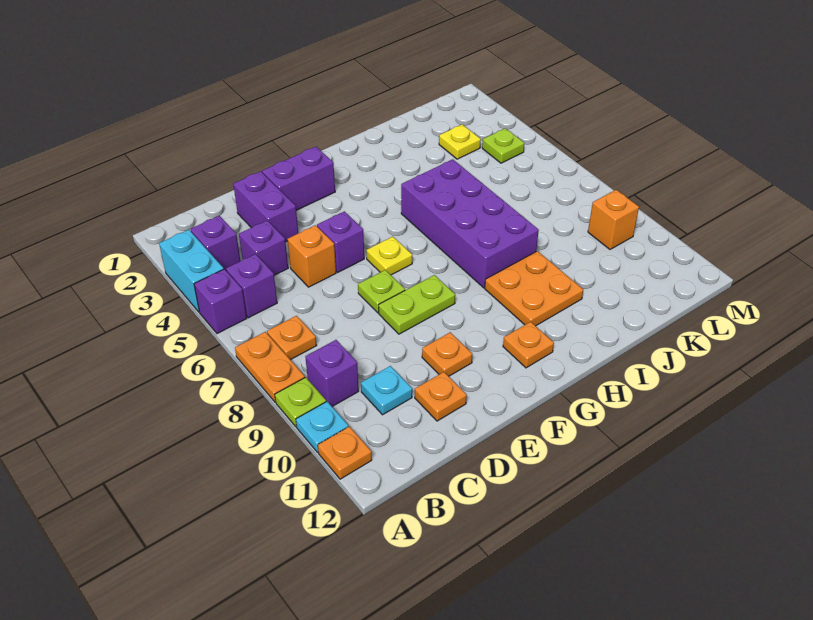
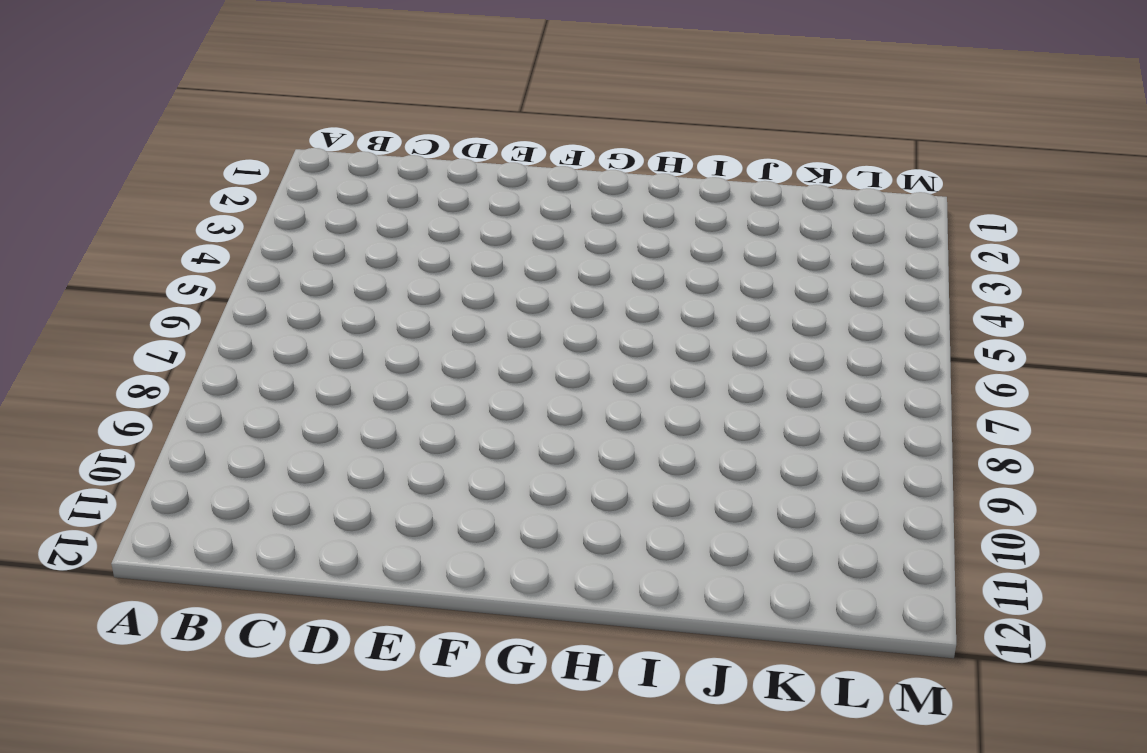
none -> cyan 1x2 brick [159,230,224,312]
none -> purple 1x1 brick [194,269,247,334]
none -> orange 1x2 plate [235,332,305,402]

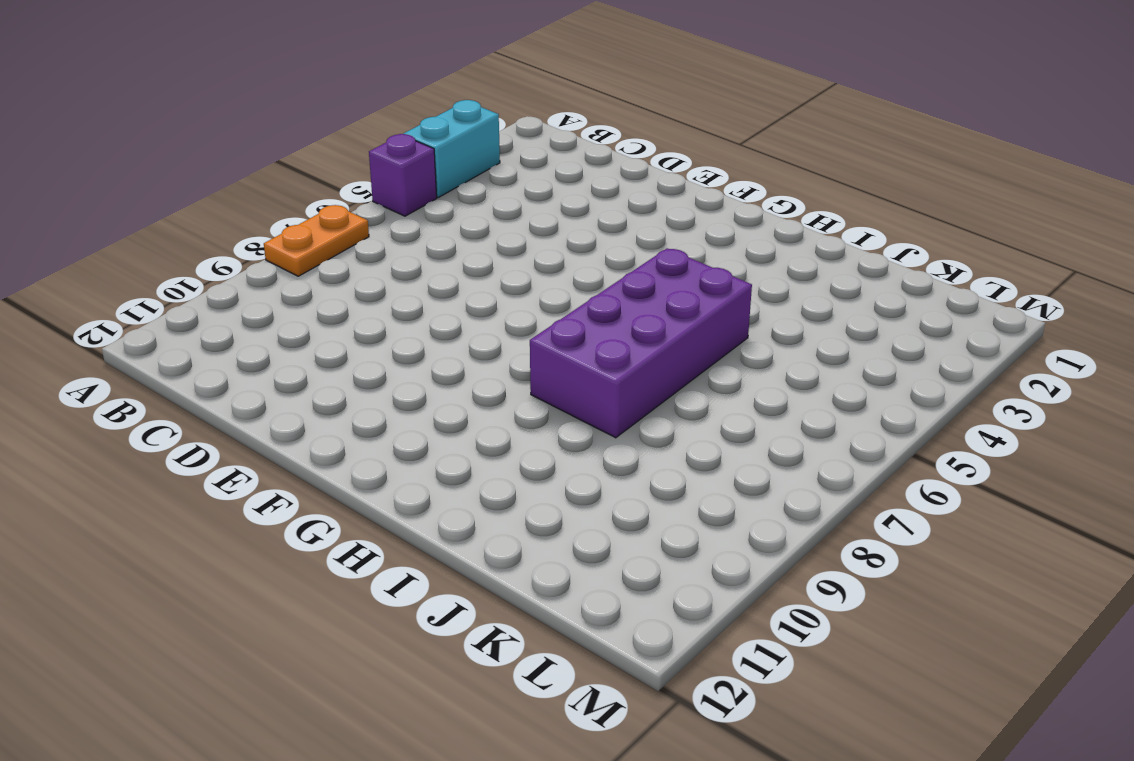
none -> lime 1x1 plate [275,377,326,427]
none -> cyan 1x1 plate [296,402,348,452]
none -> orange 1x1 plate [318,426,372,479]

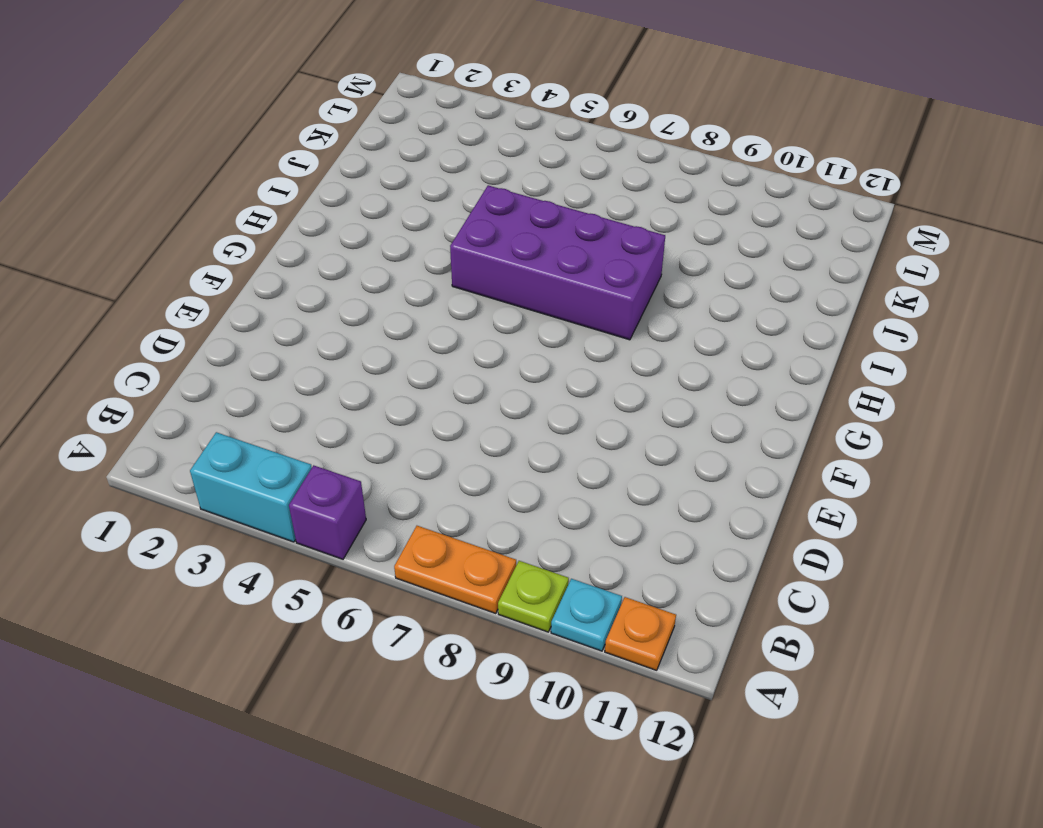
none -> purple 1x1 brick [191,216,240,270]
none -> purple 1x1 brick [226,254,277,318]
none -> orange 1x1 plate [267,316,317,360]

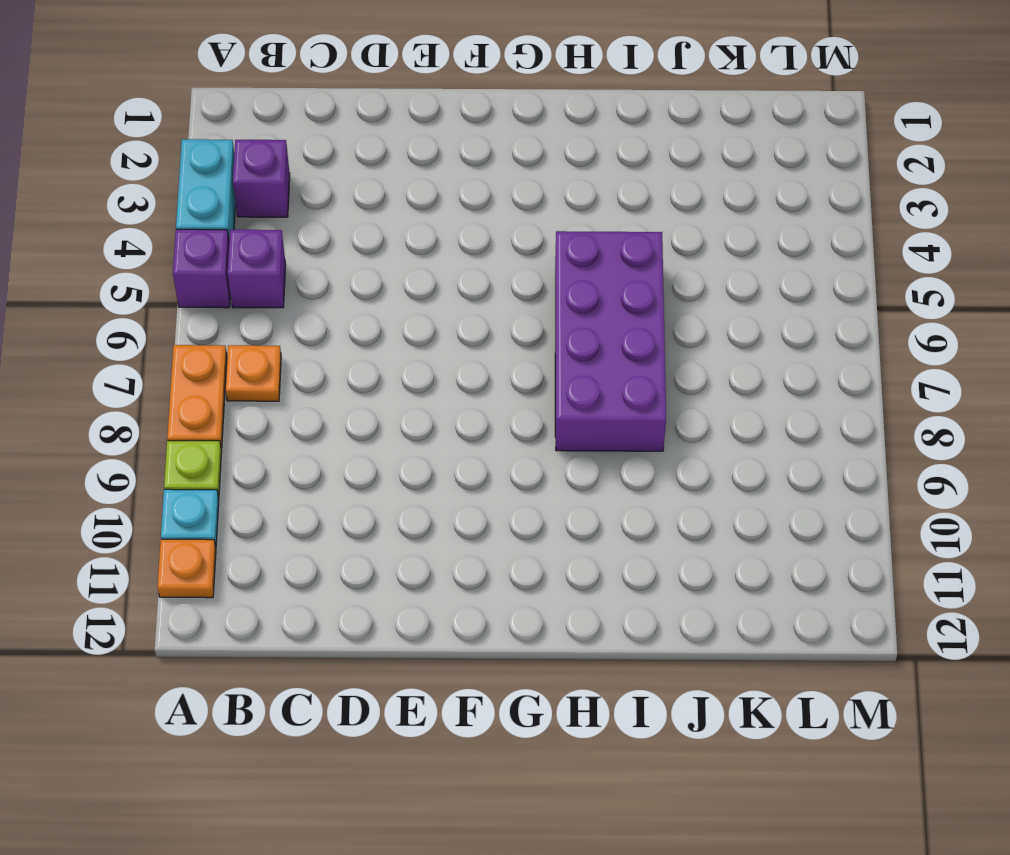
none -> purple 1x1 brick [305,340,359,406]
none -> purple 1x1 brick [239,221,288,275]
none -> cyan 1x1 plate [361,366,412,415]

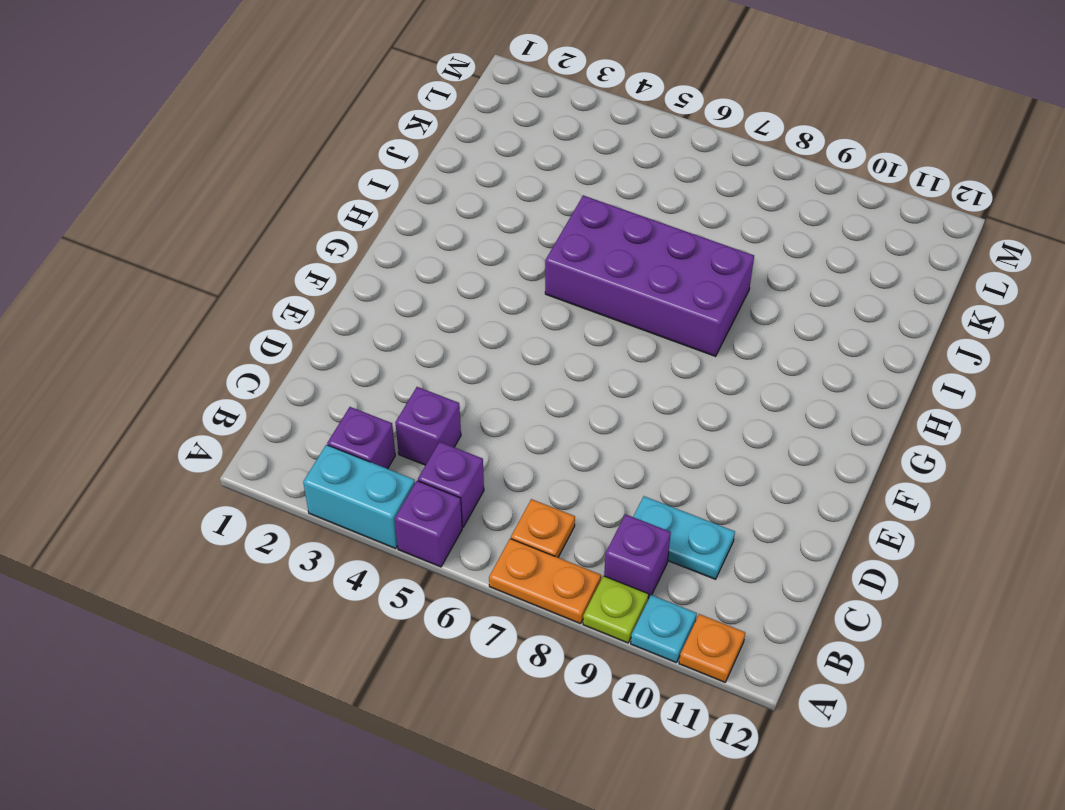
cyan 1x2 plate [633,496,735,579] -> cyan 1x1 plate [361,366,412,415]
none -> purple 1x2 brick [233,171,298,242]
none -> orange 1x1 brick [288,225,336,287]
none -> orange 1x1 plate [415,372,467,421]

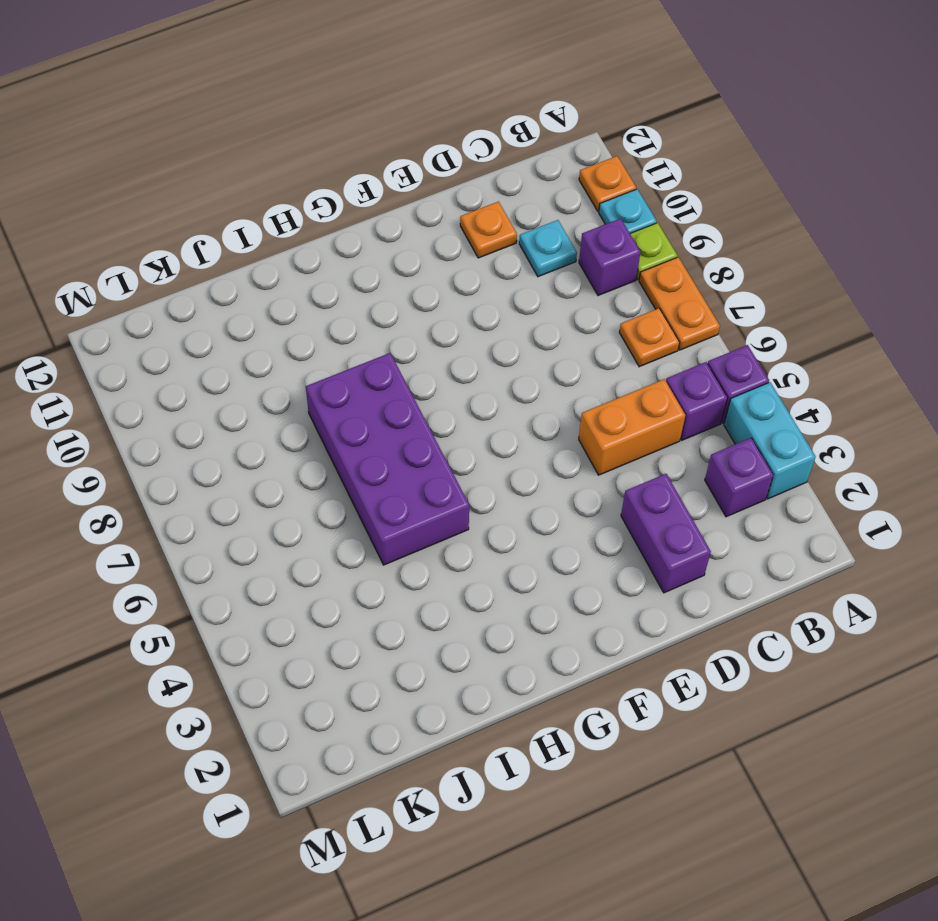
orange 1x2 brick [579,379,685,475] -> orange 1x1 brick [288,225,336,287]
none -> purple 1x1 brick [239,221,288,275]
none -> purple 1x2 brick [262,147,335,210]
none -> purple 1x1 brick [317,211,364,272]

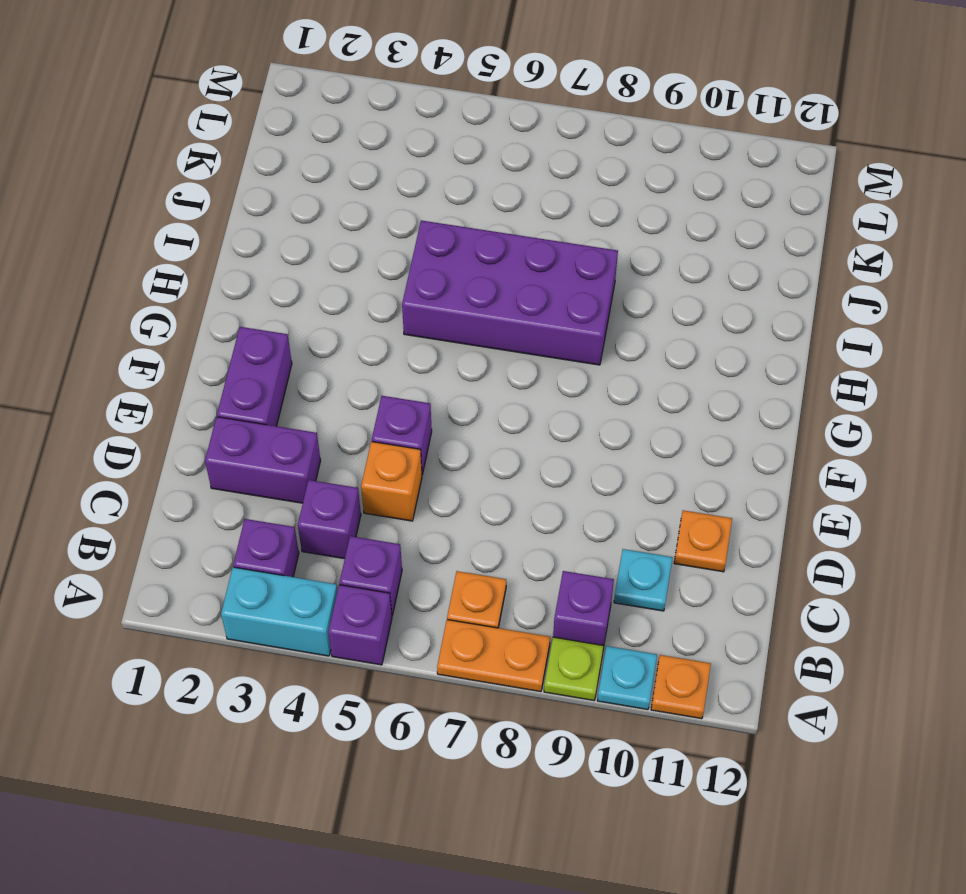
none -> lime 1x1 plate [358,270,405,313]
none -> lime 1x2 plate [379,275,455,334]
none -> orange 1x1 plate [422,332,472,376]

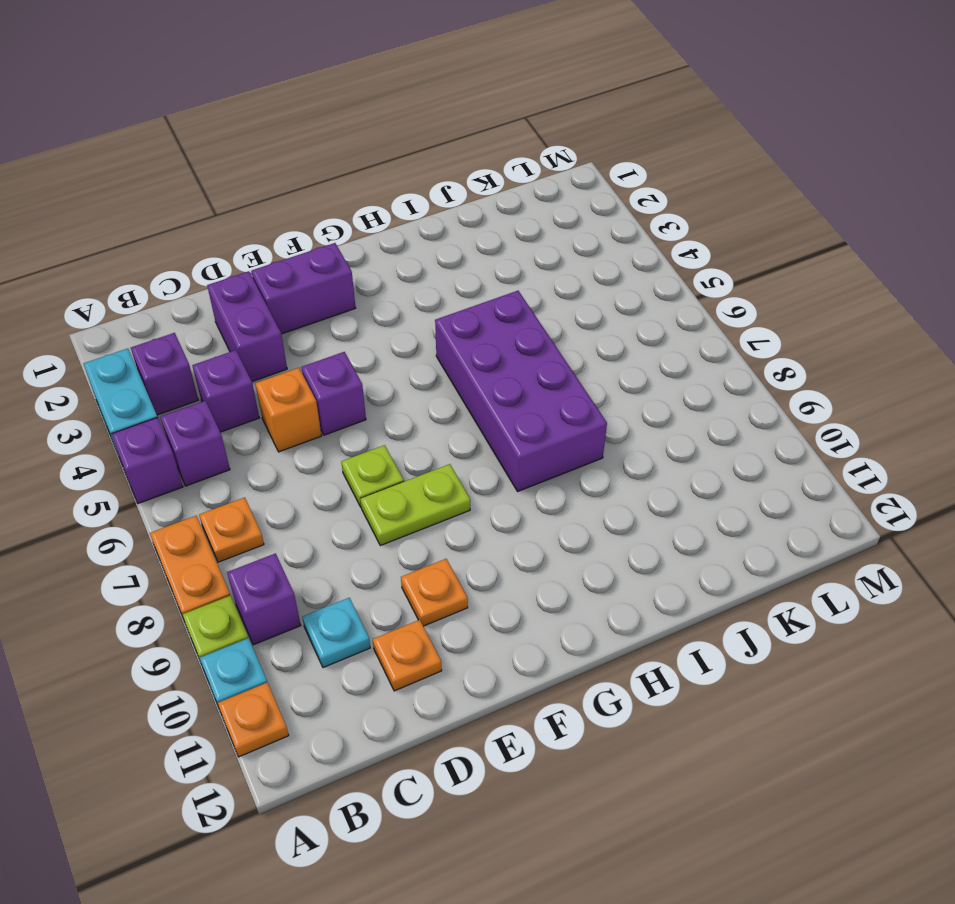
none -> yellow 1x1 plate [366,237,412,275]
none -> orange 1x1 plate [503,322,554,368]
none -> orange 2x2 plate [485,251,583,326]

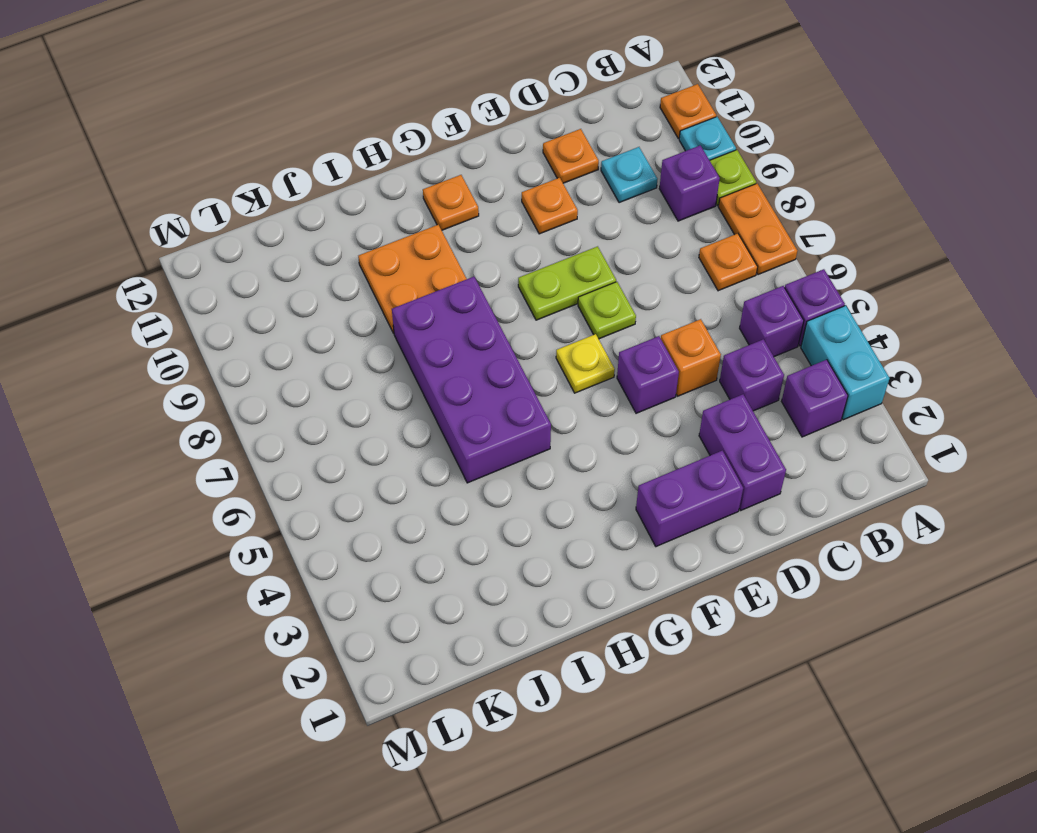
none -> yellow 1x1 plate [439,124,481,159]
none -> lime 1x1 plate [482,128,524,163]
none -> orange 1x1 brick [588,190,639,249]

